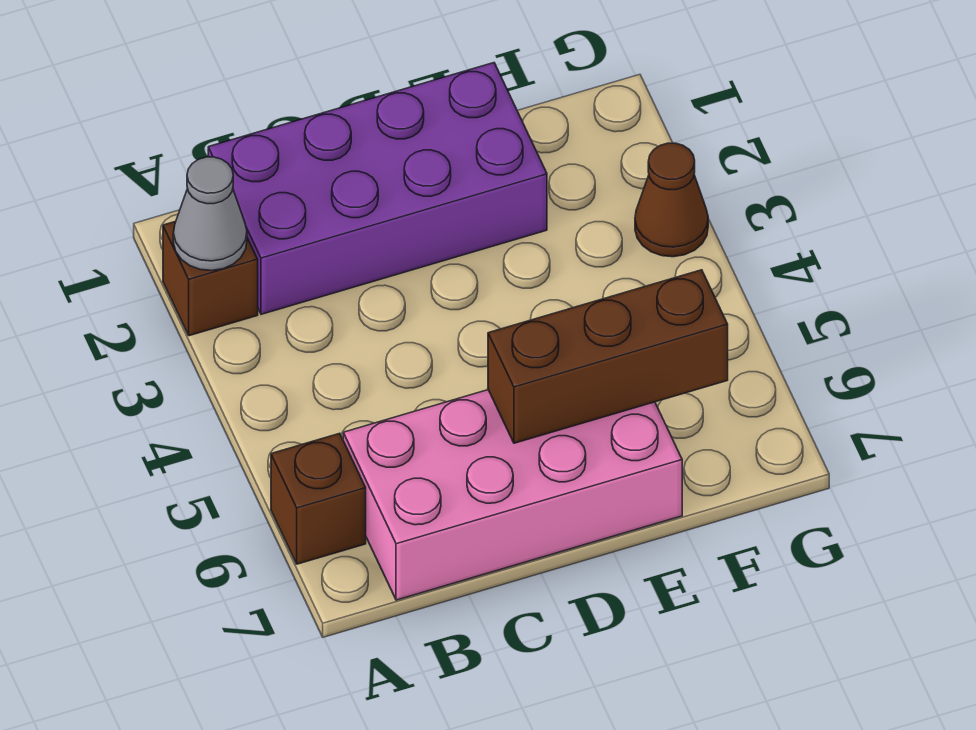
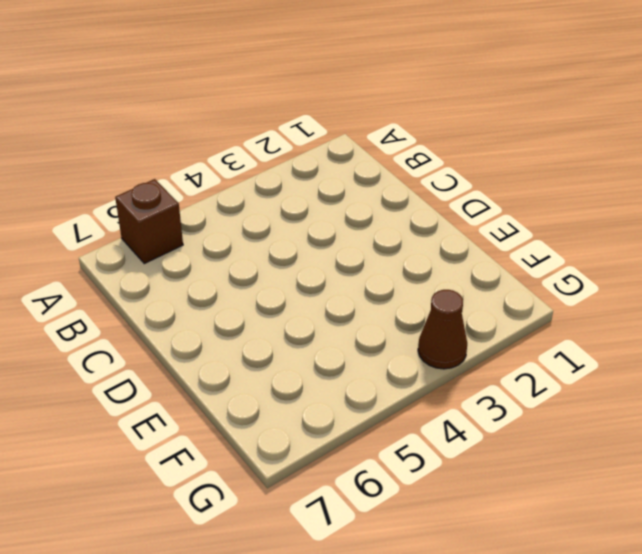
none -> brown 1x1 brick [163,221,258,336]
none -> purple 2x4 brick [208,63,547,314]

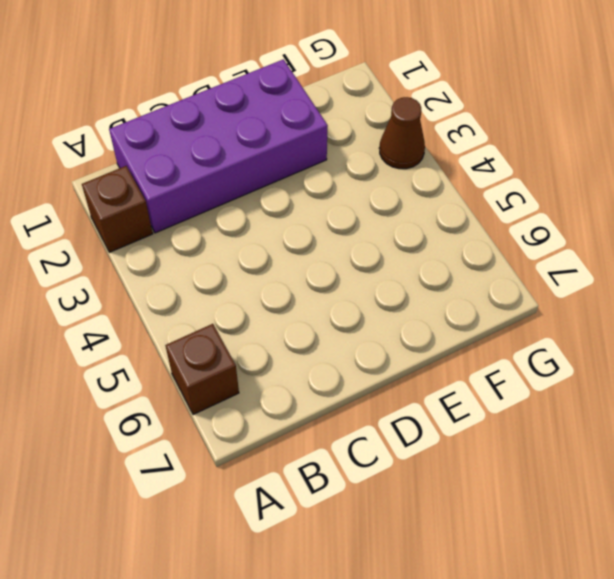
none -> pink 2x4 brick [343,390,682,600]
none -> grey 1x1 cone [173,157,247,271]

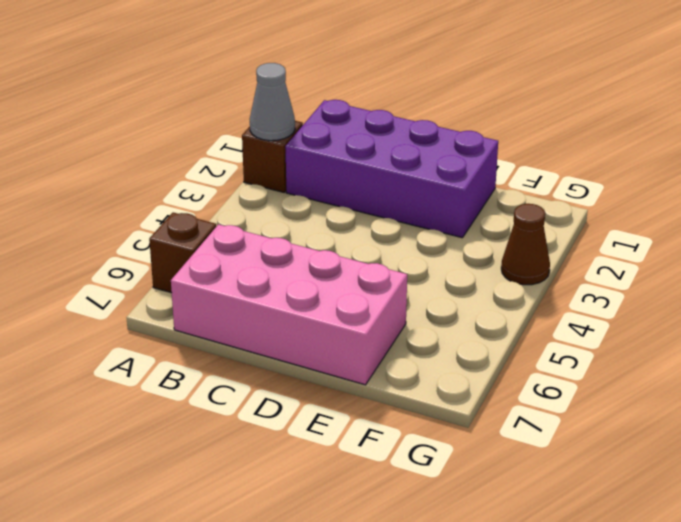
none -> brown 1x3 brick [488,270,728,443]

